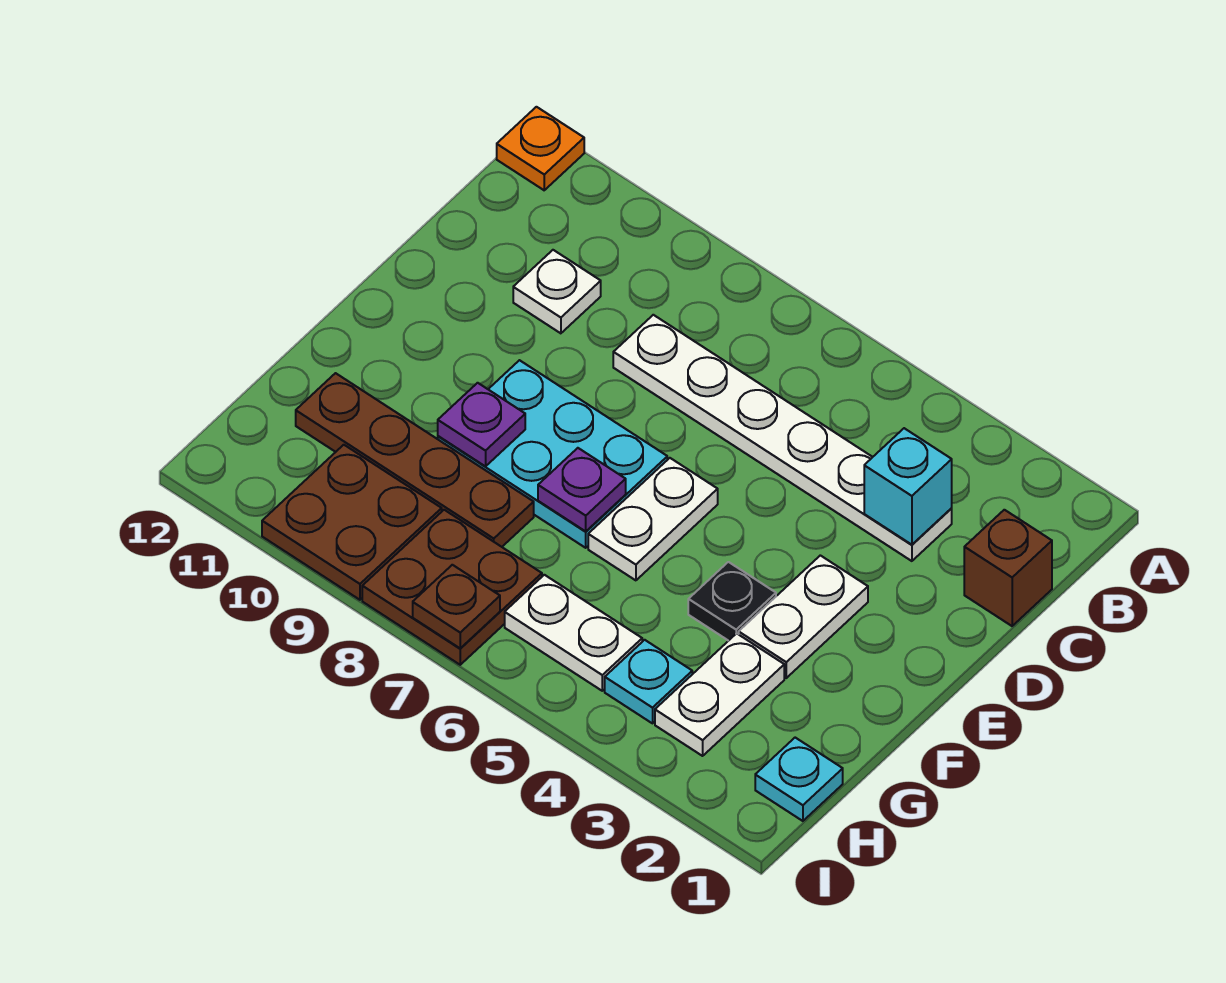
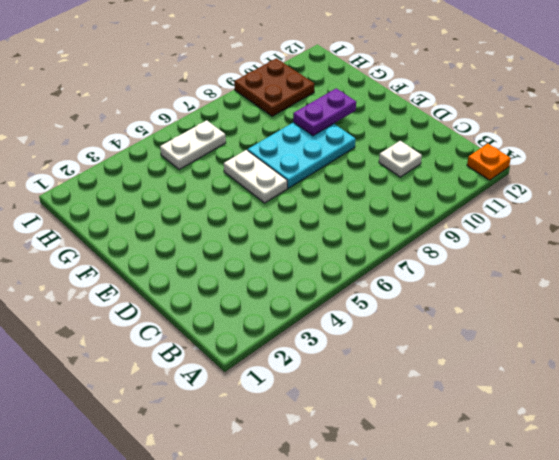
purple 1x2 plate [293,88,356,136] -> purple 1x1 plate [438,383,525,466]
none -> brown 1x1 brick [964,510,1052,626]
none -> white 1x6 plate [613,315,952,561]
none -> white 1x2 plate [739,555,868,678]

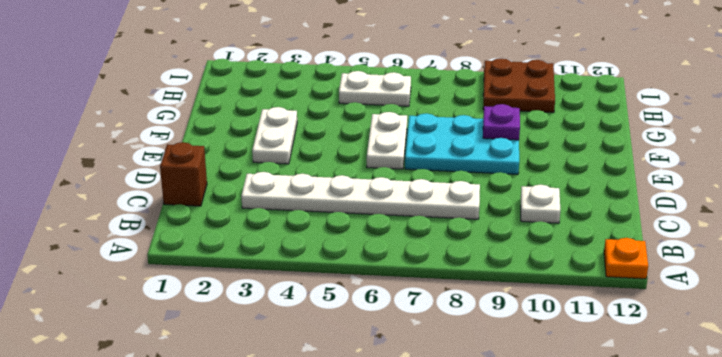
none -> black 1x1 plate [688,562,776,641]
none -> white 1x2 plate [655,633,784,756]
none -> brown 1x4 plate [296,373,534,547]

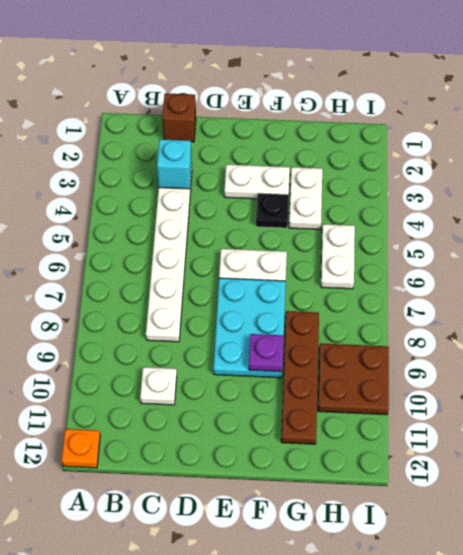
white 1x2 plate [289,167,322,229] -> white 1x2 plate turned to [655,633,784,756]
none -> cyan 1x1 plate [755,738,843,821]
none -> cyan 1x1 plate [605,640,692,723]
none -> brown 2x2 plate [362,510,542,665]

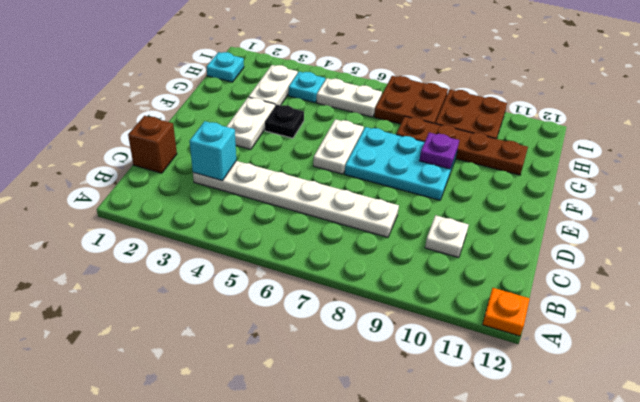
none -> purple 1x1 plate [538,448,626,532]
none -> brown 1x1 plate [413,565,500,648]

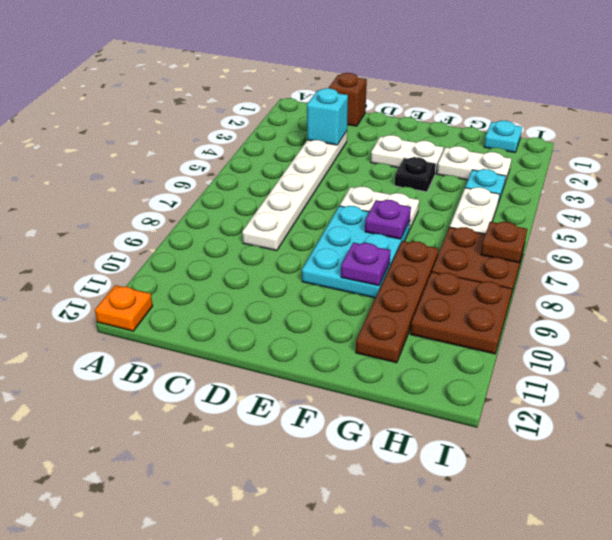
none -> white 1x1 plate [513,250,601,333]

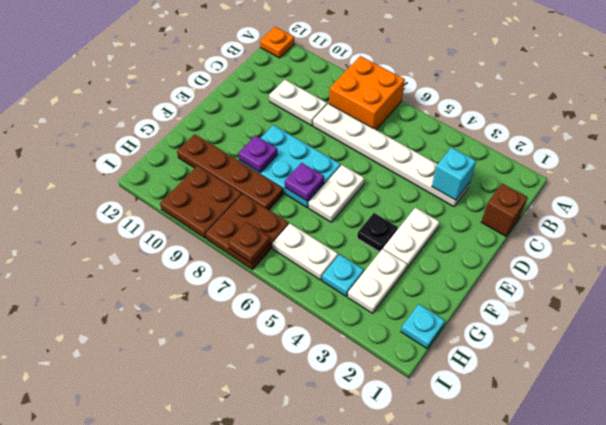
orange 2x2 brick [329,56,405,130] -> none
white 1x2 plate [269,80,327,126] -> white 1x1 plate [513,250,601,333]

